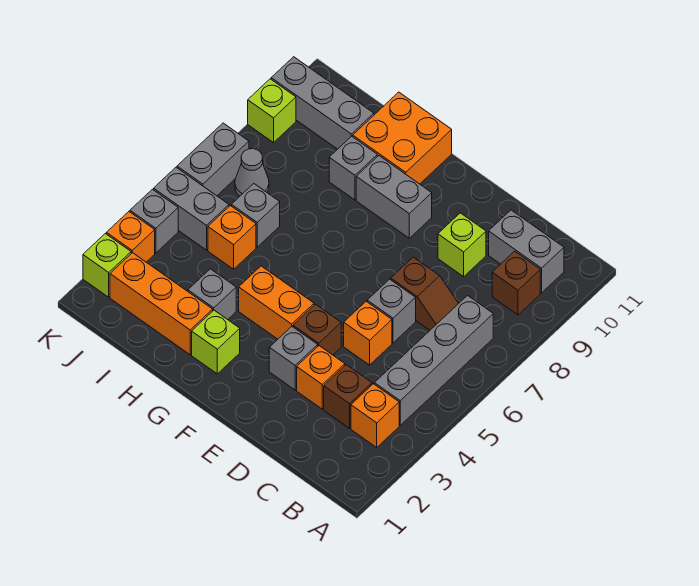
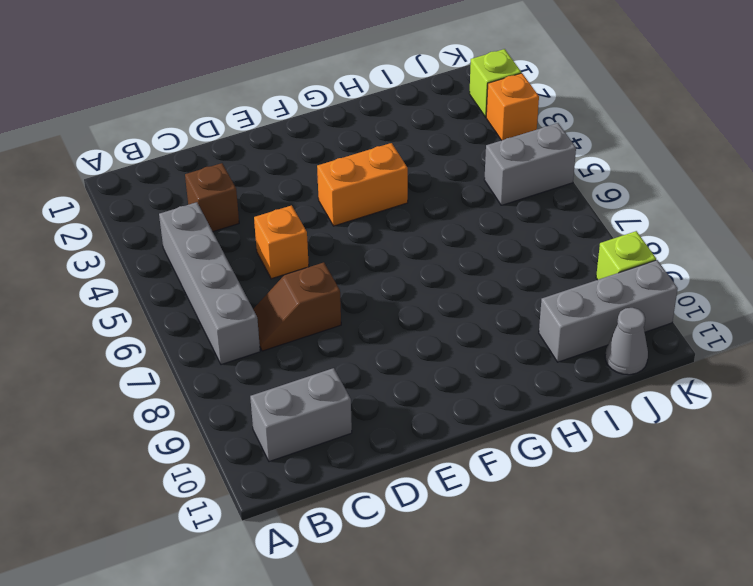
grey 1x1 cone [605,308,648,375] -> grey 1x1 cone moved to [235,149,269,196]
none -> orange 1x1 brick [351,384,399,447]
none -> brown 1x1 brick [492,251,540,315]
none -> orange 1x1 brick [297,346,345,409]

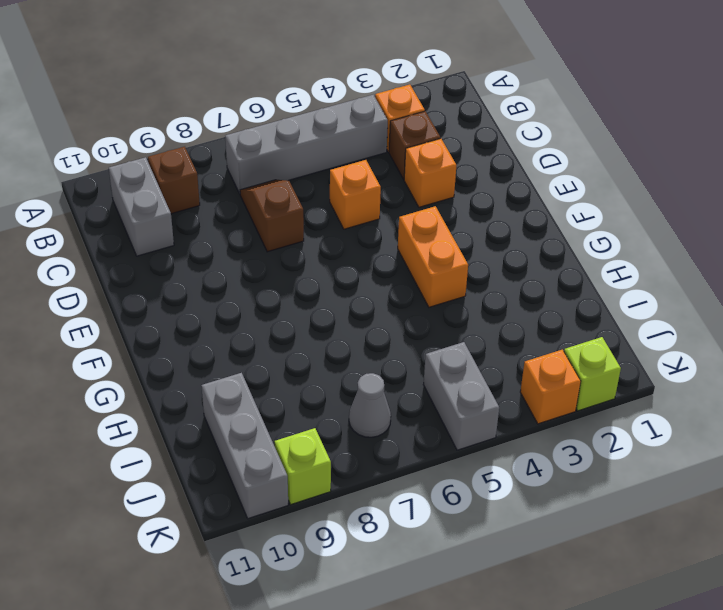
none -> grey 1x1 brick [367,279,416,343]
none -> lime 1x1 brick [438,213,486,276]
none -> grey 1x1 brick [269,327,318,390]

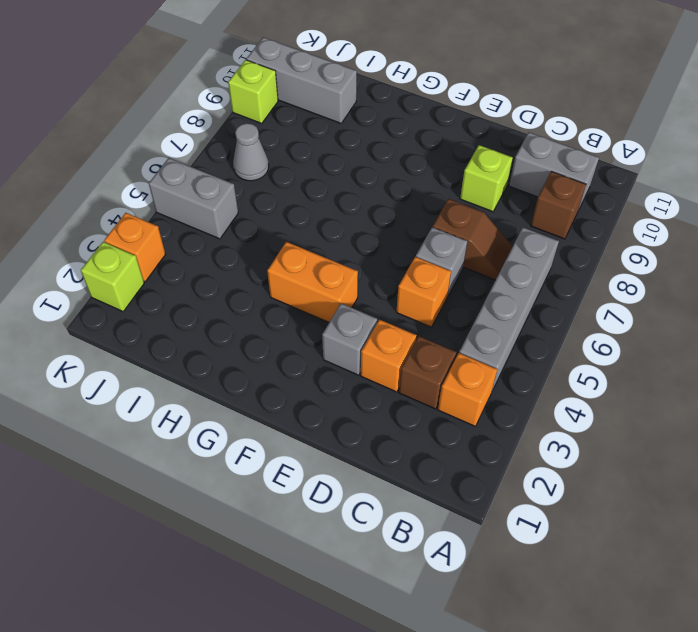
none -> brown 1x1 brick [293,304,341,355]
none -> grey 1x2 brick [356,156,432,238]
none -> lime 1x1 brick [192,310,240,374]

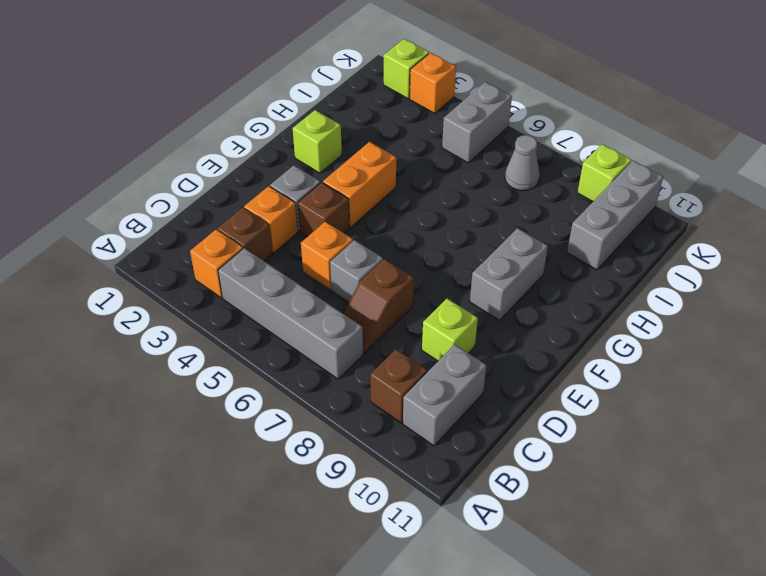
none -> orange 2x2 brick [353,92,452,184]
none -> orange 1x3 brick [110,253,213,355]
none -> grey 1x1 brick [188,269,236,320]

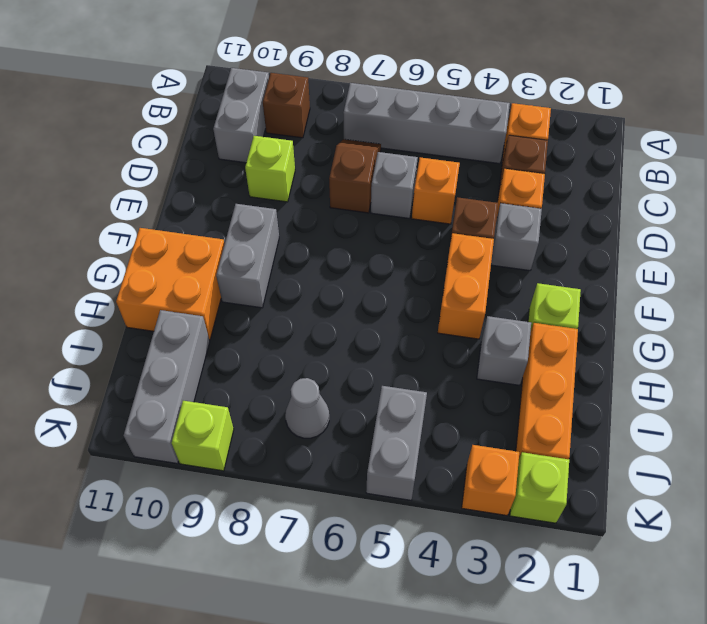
none -> grey 1x1 brick [329,136,377,200]
none -> orange 1x1 brick [208,206,256,269]
none -> grey 1x1 brick [231,184,280,247]

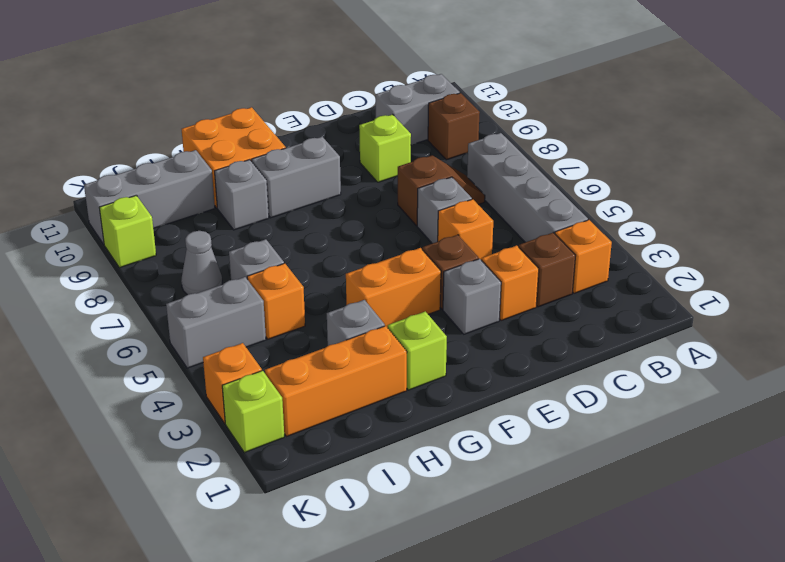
none -> grey 1x1 brick [130,189,178,253]
none -> grey 1x2 brick [177,123,249,196]

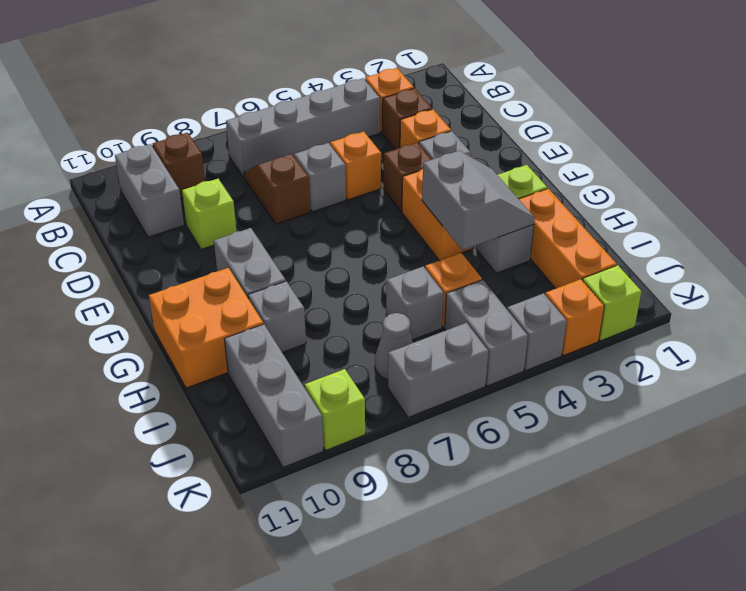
grey 2x2 slope [422,151,535,250] -> none

